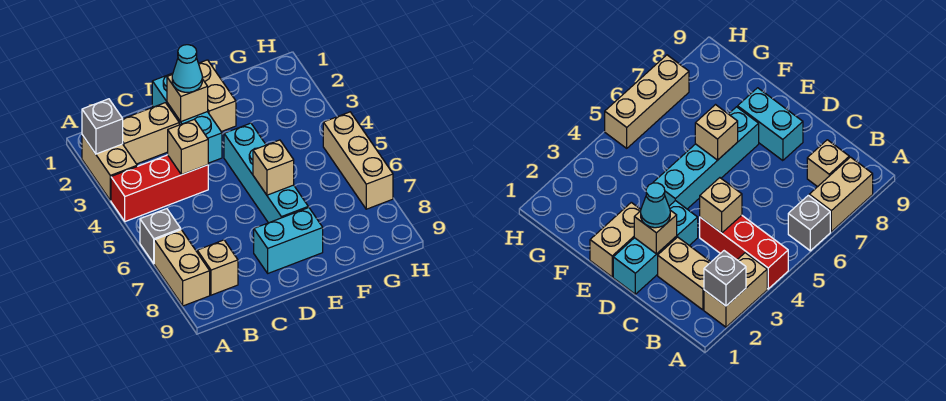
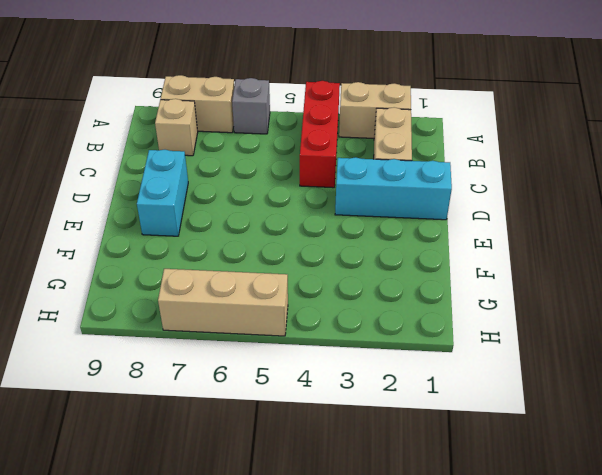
none -> tan 1x2 brick [199,60,236,132]
none -> cyan 1x4 brick [224,123,308,223]
none -> grey 1x1 brick [82,99,123,154]

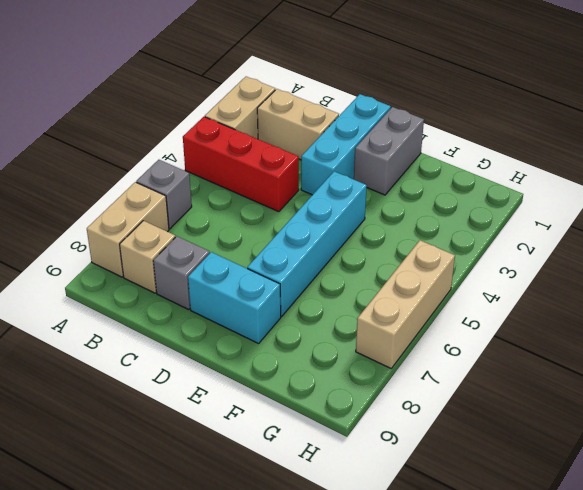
grey 1x1 brick [153,236,210,310] -> grey 1x1 brick moved to [82,99,123,154]
grey 1x2 brick [354,107,424,195] -> tan 1x2 brick [199,60,236,132]
none -> tan 1x1 brick [168,119,208,175]
none -> tan 1x1 brick [167,75,208,121]
none -> tan 1x1 brick [253,140,294,195]

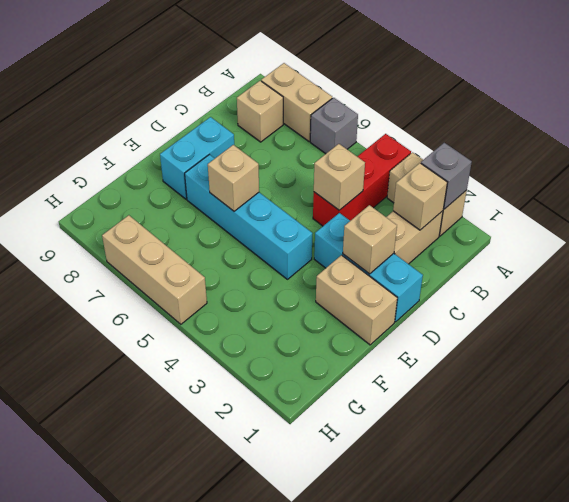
tan 1x1 brick [393,163,447,230] -> none
none -> cyan 1x1 cone [172,45,202,92]

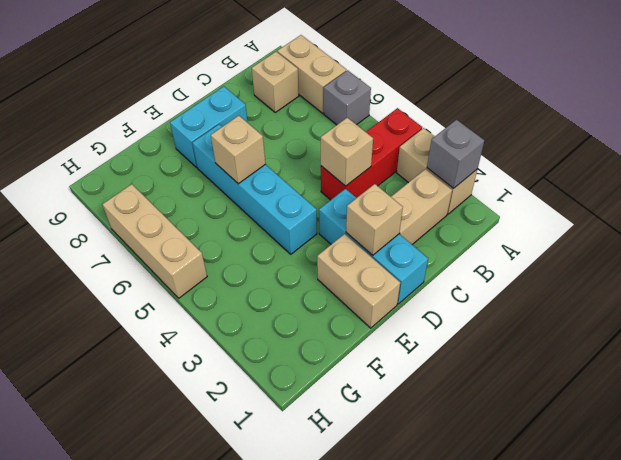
none -> cyan 1x1 cone [172,45,202,92]

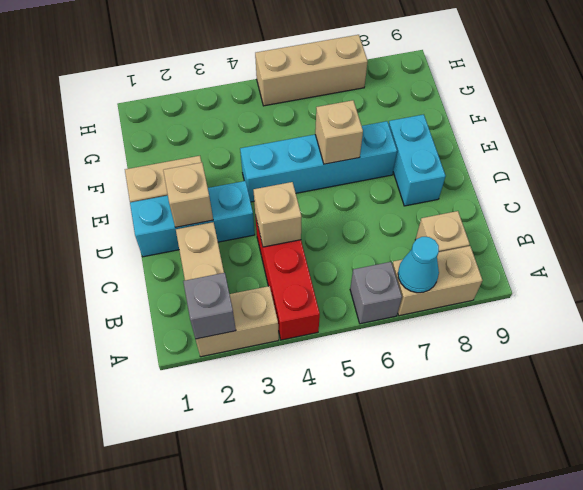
cyan 1x1 cone [398,237,439,293] -> cyan 1x1 cone moved to [172,45,202,92]

